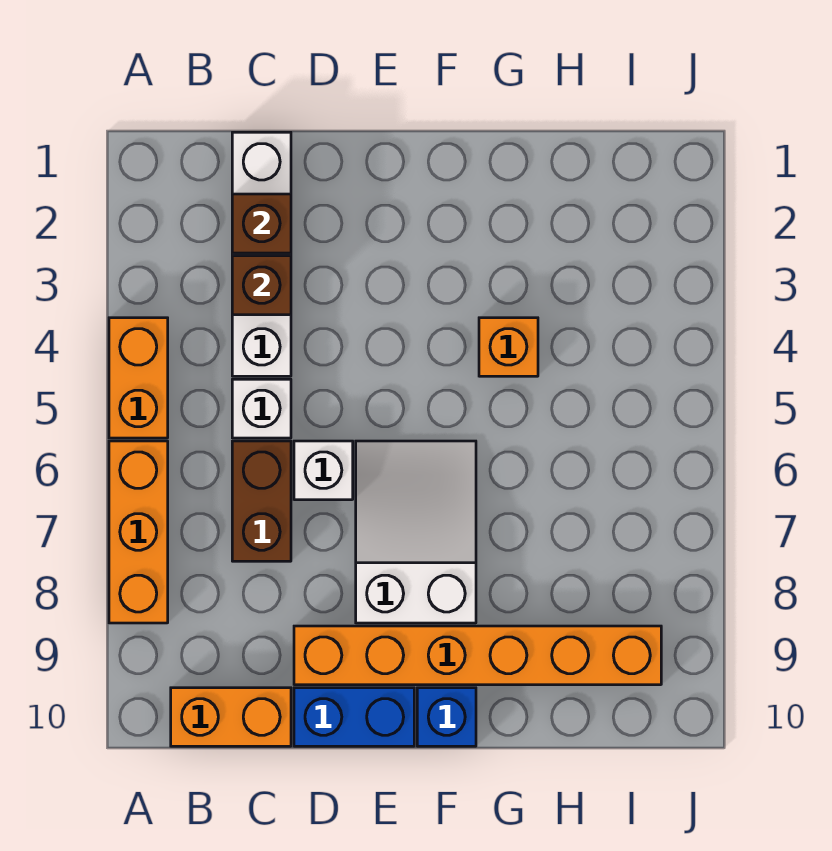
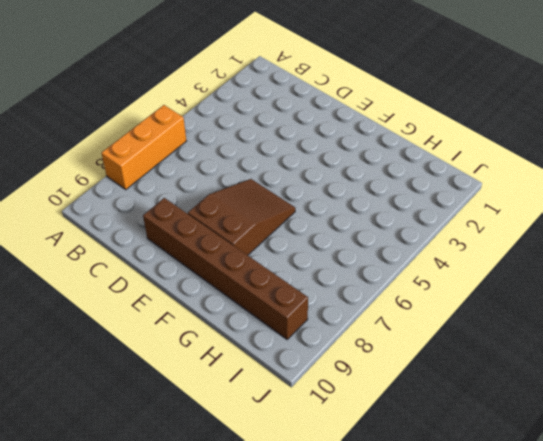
brown 1x6 brick [143,198,308,339] -> orange 1x6 brick [294,626,661,685]
brown 2x3 slope [188,179,295,255] -> white 2x3 slope [356,441,476,623]
none -> orange 1x2 brick [109,318,168,438]
none -> orange 1x2 brick [171,688,291,746]
none -> white 1x4 brick [232,132,291,376]

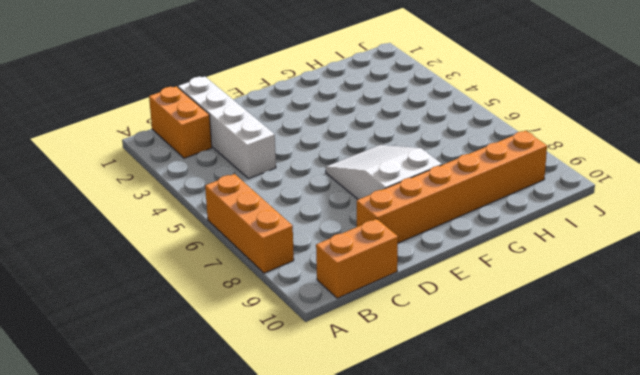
orange 1x2 brick [149,86,212,158] -> orange 1x2 brick moved to [109,318,168,438]
none -> white 1x1 brick [232,379,291,438]
none -> brown 1x2 brick [232,441,291,561]
none -> white 1x1 brick [294,441,353,500]

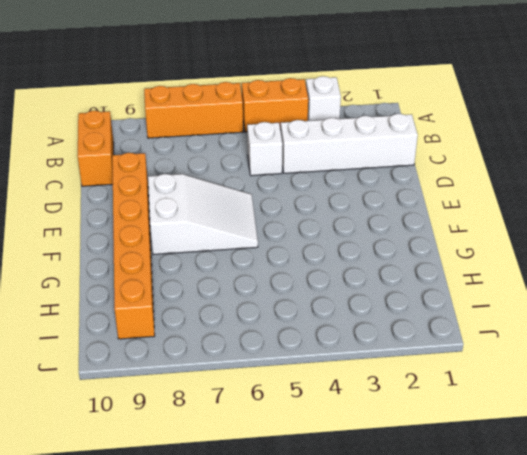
white 1x1 brick [306,76,341,121] -> white 1x1 brick moved to [294,441,353,500]
none -> brown 1x2 brick [232,441,291,561]
none -> blue 1x2 brick [294,688,414,746]
none -> blue 1x1 brick [417,688,476,746]

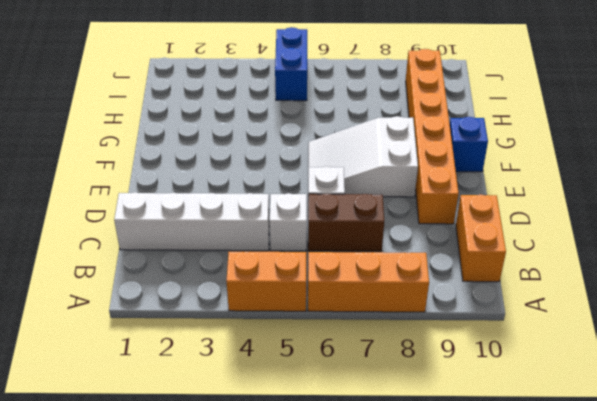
blue 1x2 brick [275,27,307,101] -> blue 1x2 brick moved to [294,688,414,746]
none -> orange 1x1 brick [479,318,538,376]
none -> brown 1x1 brick [232,194,291,253]
none -> brown 1x1 brick [232,256,291,315]

